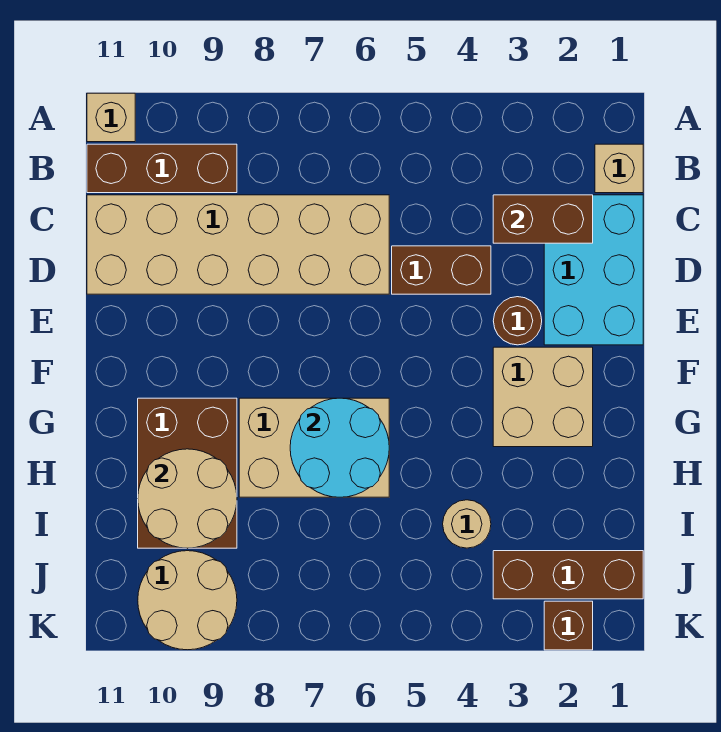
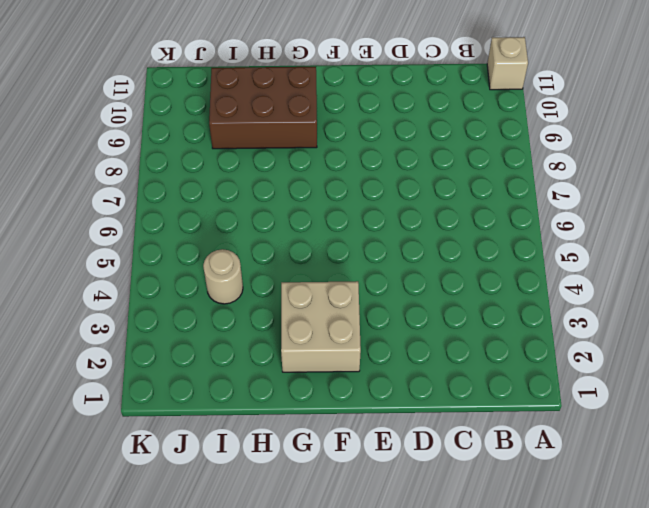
none -> tan 1x1 brick [595,144,643,193]
none -> brown 1x3 brick [87,144,237,193]
none -> cyan 2x3 brick [544,195,643,345]

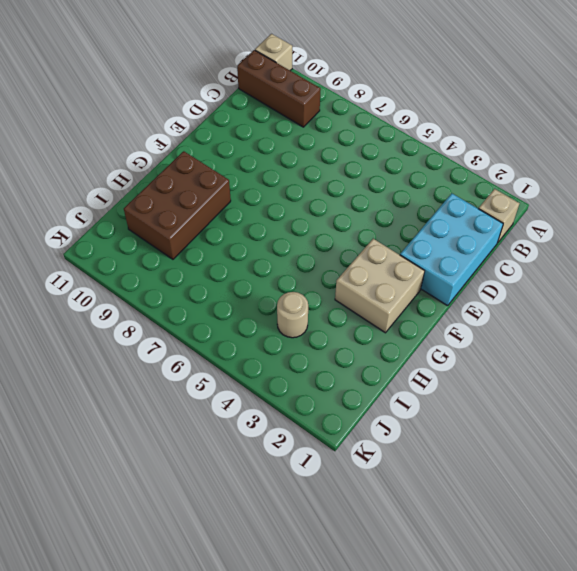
none -> tan 2x6 brick [87,195,389,294]
none -> brown 1x2 brick [392,246,491,294]
none -> brown 1x1 round brick [493,297,542,345]

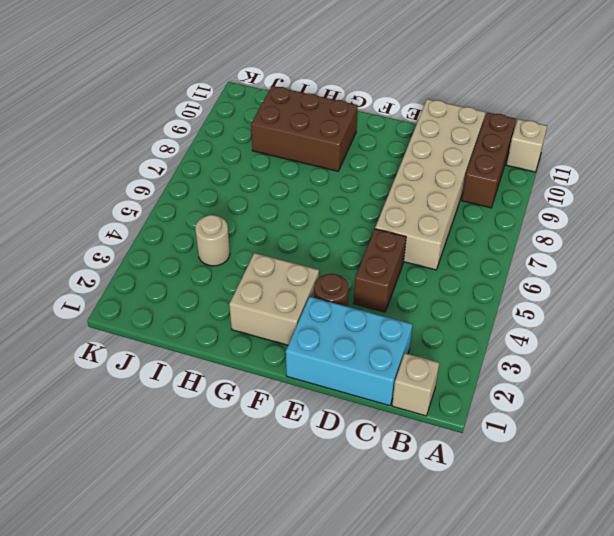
none -> tan 2x3 brick [239,398,389,497]
none -> brown 1x3 brick [493,551,643,599]
none -> tan 2x2 round brick [138,551,237,650]

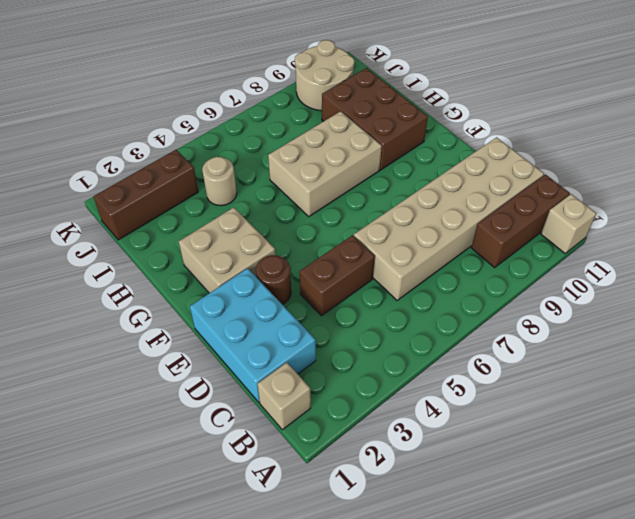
none -> brown 1x1 brick [544,601,593,650]
none -> brown 1x2 brick [493,195,593,243]
none -> cyan 2x2 round brick [290,398,389,497]

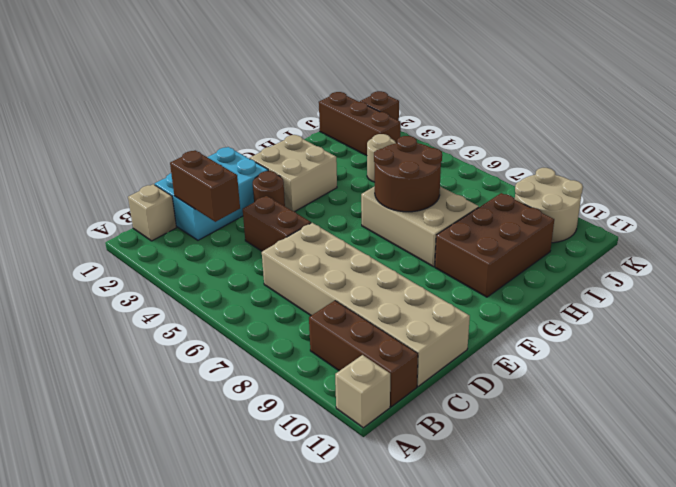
brown 2x2 round brick [374,136,442,212] -> cyan 2x2 round brick [290,398,389,497]
none -> tan 2x2 round brick [138,449,237,548]

